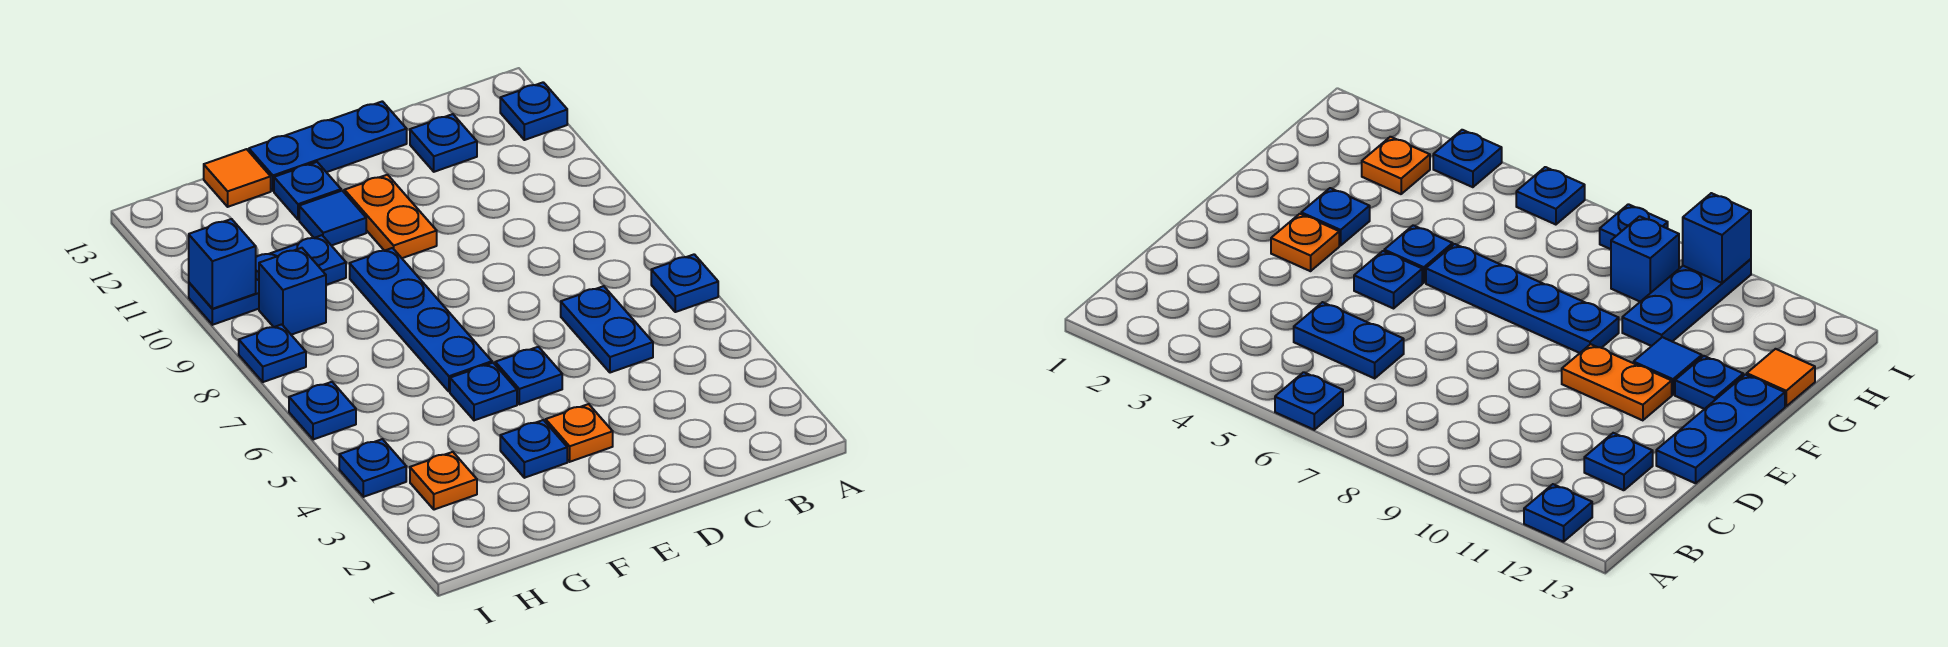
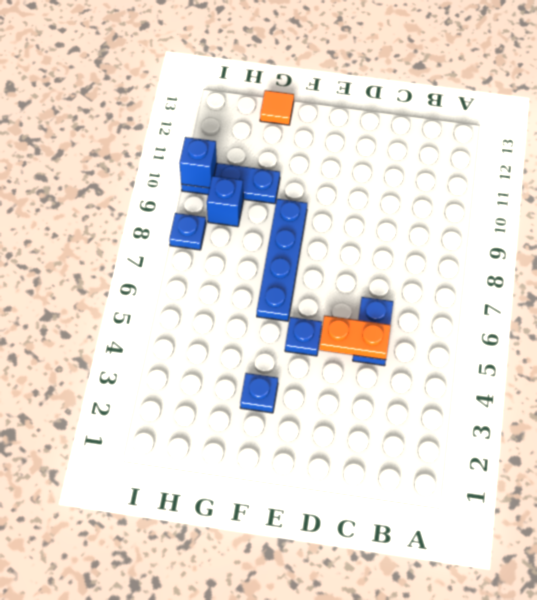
orange 1x2 plate [319,315,391,360] -> orange 1x2 plate turned to [344,175,437,258]
none -> blue 1x1 plate [651,254,718,312]
none -> blue 1x1 plate [500,82,567,140]
none -> blue 1x1 plate [410,114,477,172]

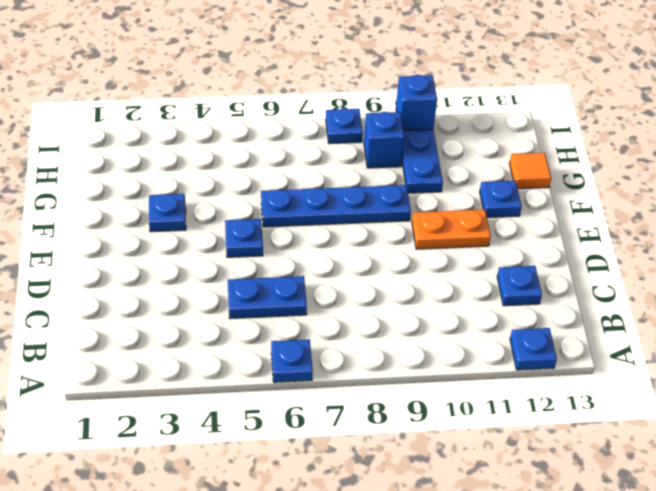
none -> blue 1x3 plate [249,101,407,191]
none -> orange 1x1 plate [546,404,613,462]
none -> blue 1x1 plate [450,363,517,420]

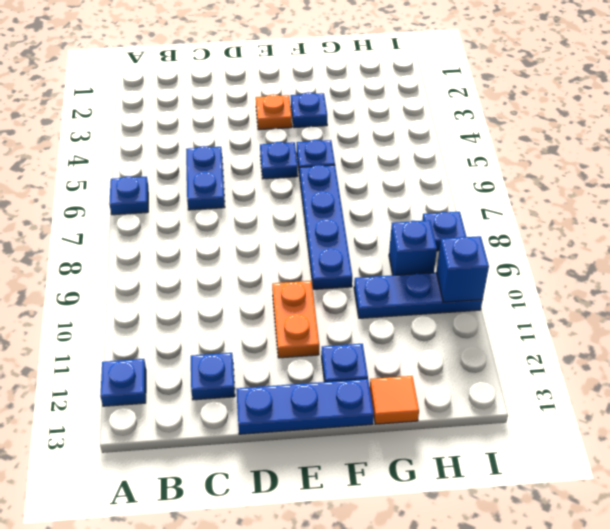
none -> blue 1x1 tile [299,191,366,246]
none -> orange 1x1 plate [410,452,477,510]
none -> blue 1x1 plate [339,439,406,497]

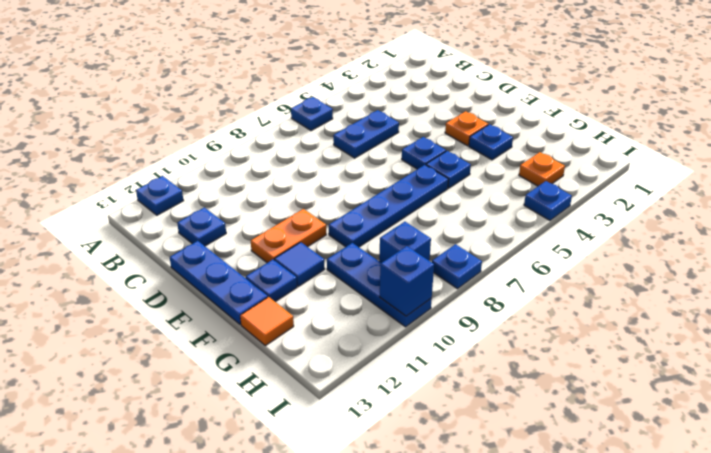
none -> blue 1x1 plate [289,382,356,440]

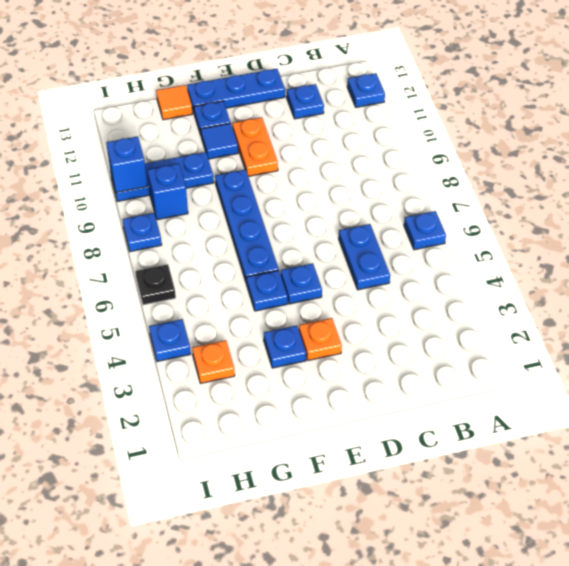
black 1x1 plate [135,264,176,305] -> blue 1x1 plate [289,382,356,440]

